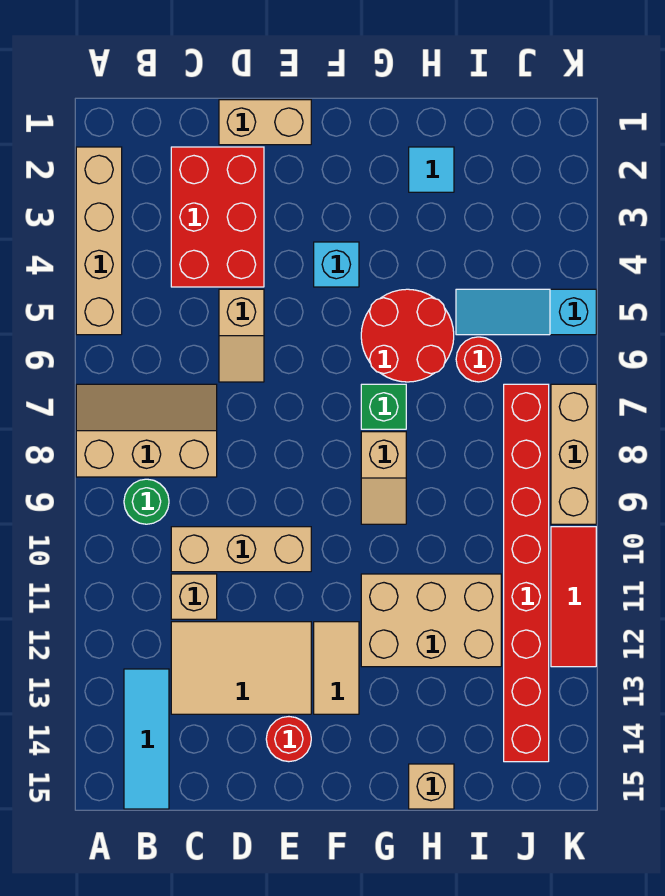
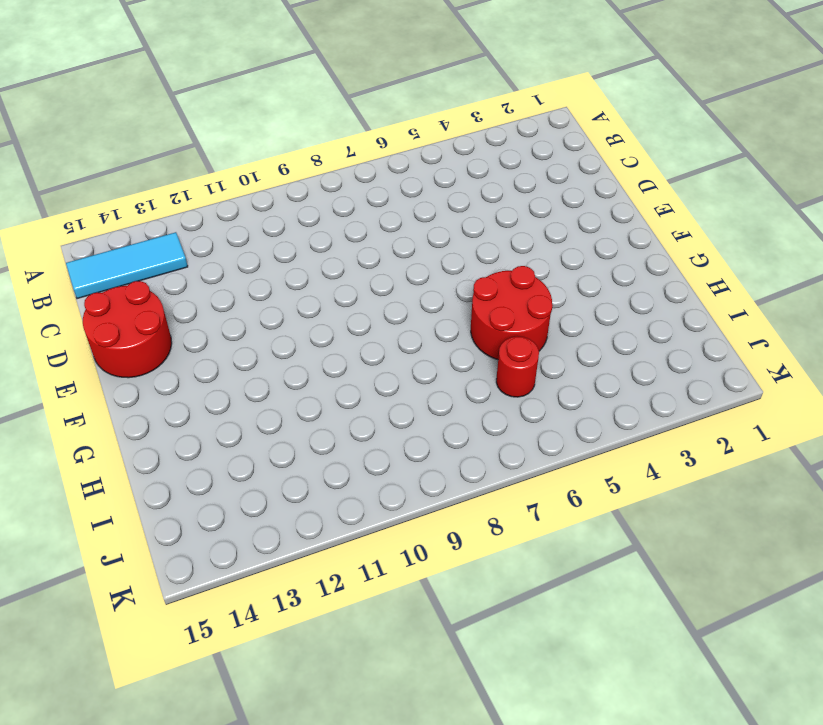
red 2x2 round brick [83,281,172,378] -> red 1x1 round brick [266,717,311,762]
none -> tan 1x4 brick [76,147,122,335]
none -> tan 2x3 slope [76,384,217,477]
none -> green 1x1 round brick [124,479,169,524]

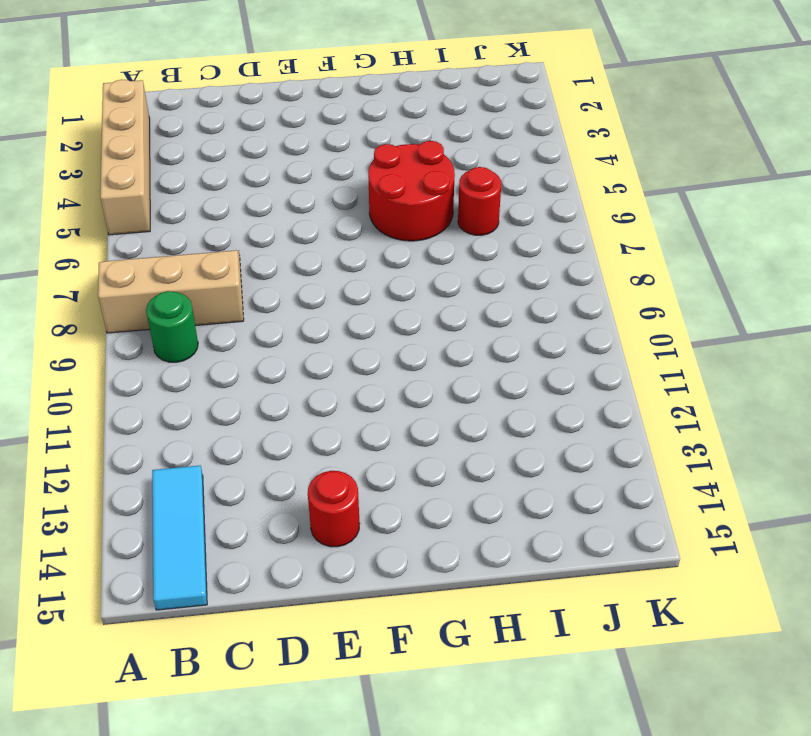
none -> red 2x3 brick [171,147,264,287]
none -> tan 1x3 brick [171,527,311,572]
none -> tan 1x1 brick [171,574,217,619]

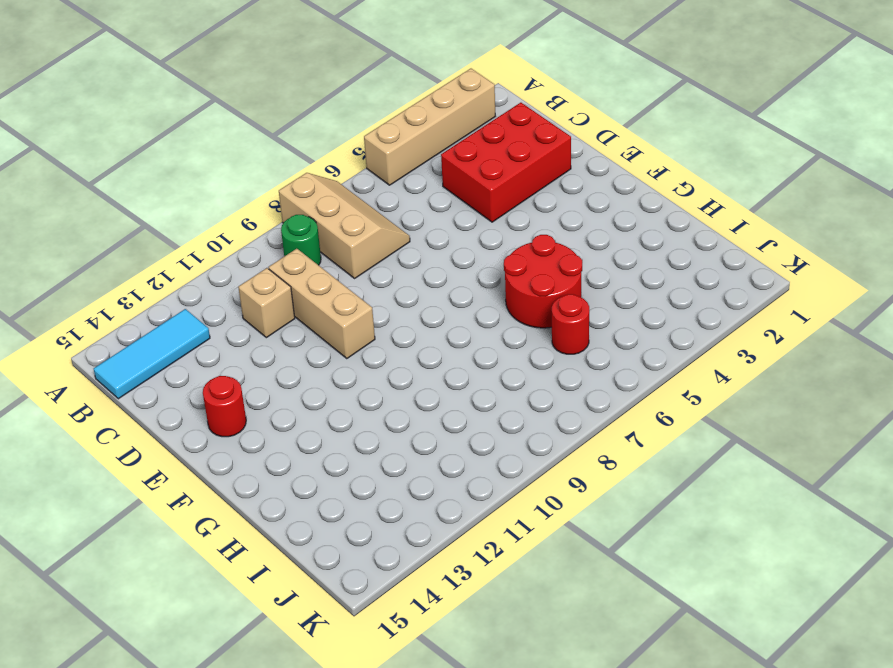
none -> tan 2x3 tile [171,622,311,714]
none -> tan 1x2 brick [219,100,311,145]
none -> tan 1x2 slope [219,289,264,382]

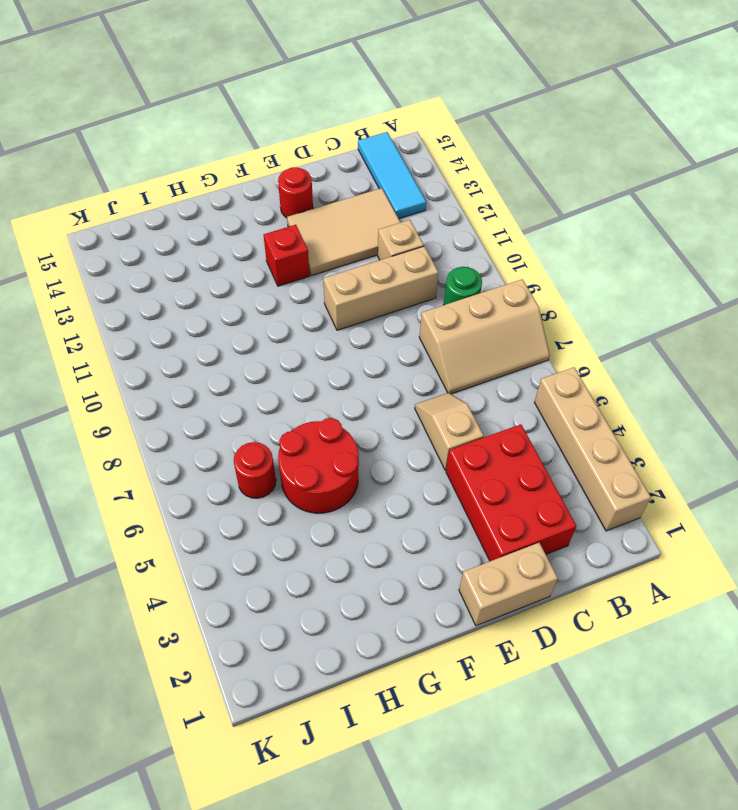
red 1x1 brick [264,225,310,286] -> tan 1x2 tile [314,622,359,714]
none -> cyan 1x1 brick [314,242,359,287]
none -> green 1x1 brick [361,384,406,429]
none -> tan 1x2 slope [361,432,406,524]

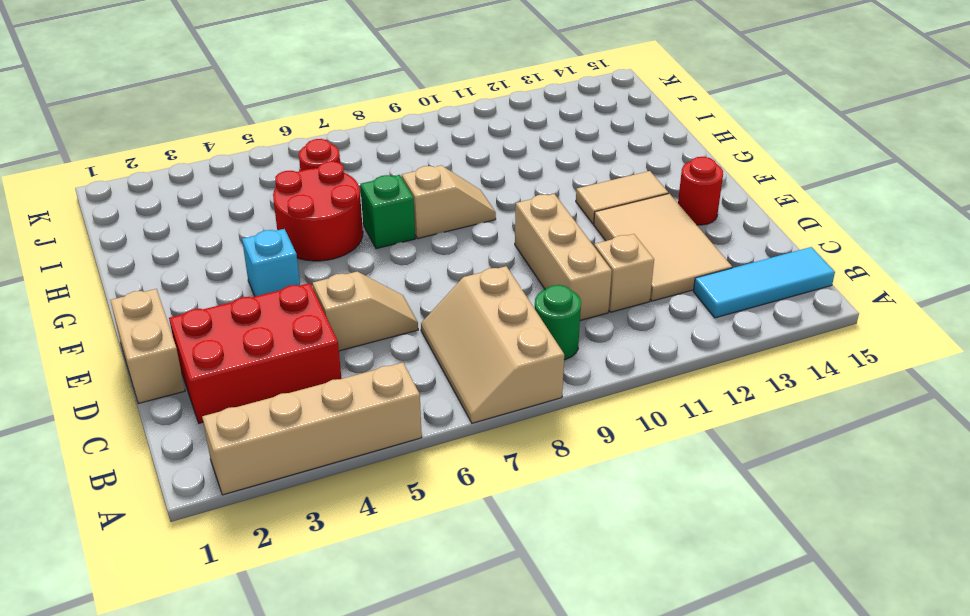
none -> tan 2x3 brick [361,574,501,667]
none -> cyan 1x1 tile [409,147,454,192]
none -> tan 1x1 brick [409,764,454,809]

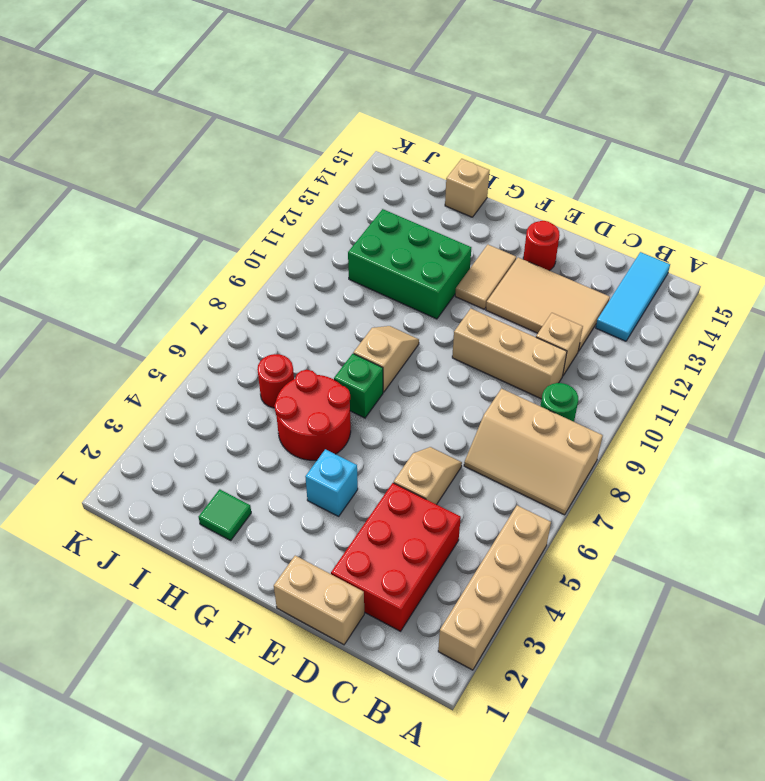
green 2x3 brick [348,209,471,319] -> tan 2x3 brick [361,574,501,667]
green 1x1 tile [198,489,251,540] -> cyan 1x1 tile [409,147,454,192]
none -> cyan 1x3 slope [456,289,596,335]
none -> red 1x8 brick [504,384,549,762]
none -> tan 1x3 brick [551,384,596,524]

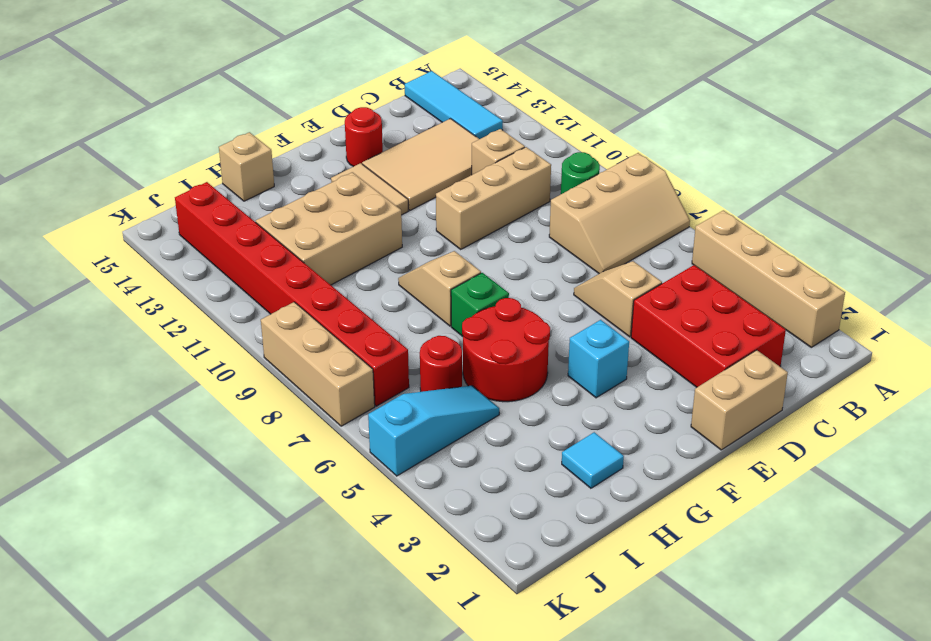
none -> red 1x3 tile [551,527,596,667]

